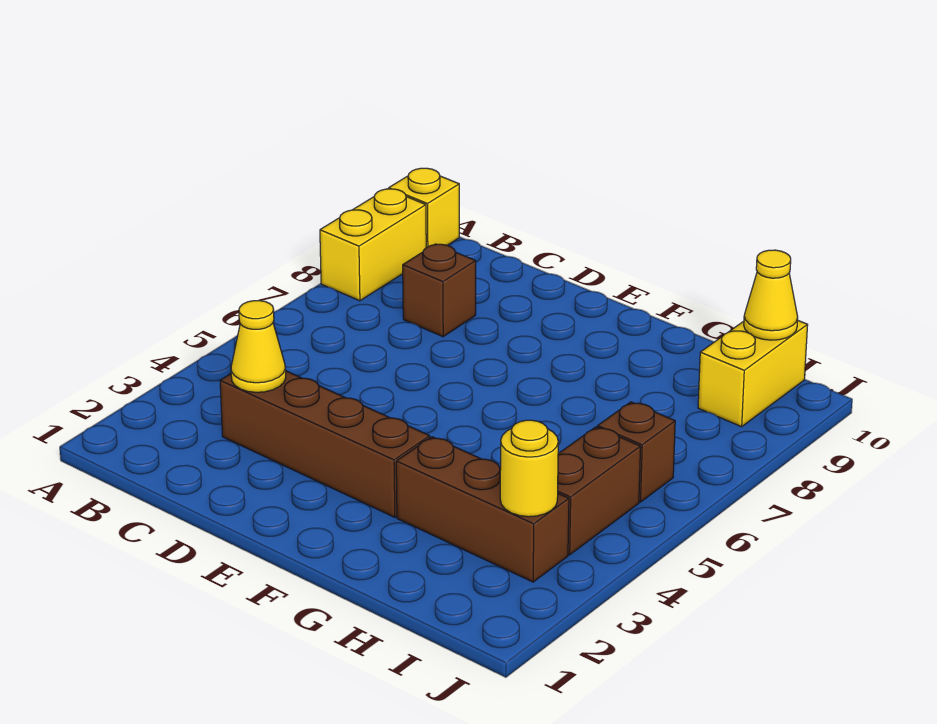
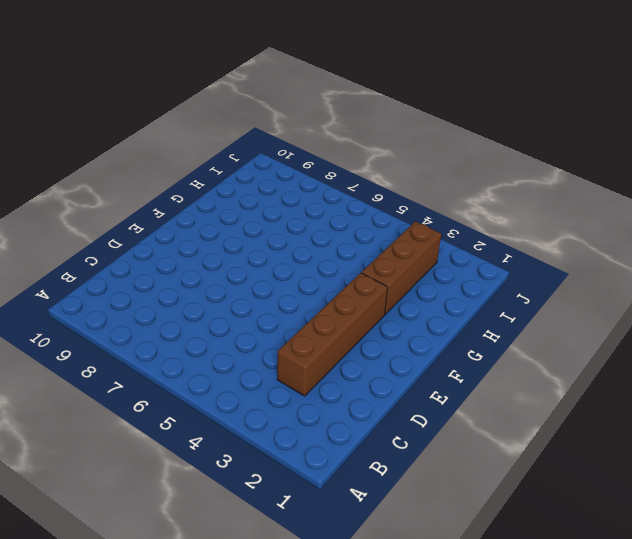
none -> yellow 1x2 brick [320,189,426,301]
none -> yellow 1x1 brick [389,168,459,247]

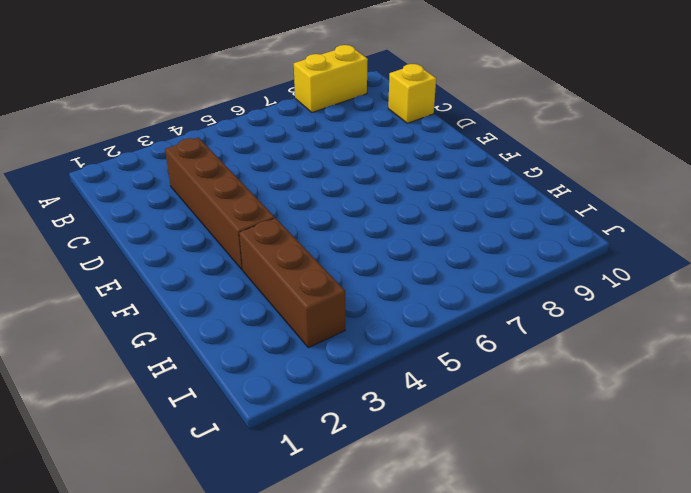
yellow 1x1 brick [388,64,436,123] -> yellow 1x1 brick moved to [389,168,459,247]
none -> brown 1x1 brick [403,244,476,337]
none -> brown 1x2 brick [558,427,641,555]

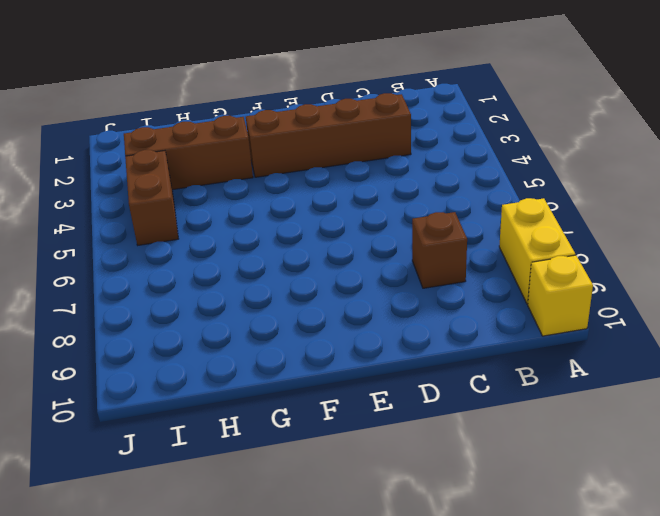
none -> brown 1x1 brick [598,402,675,502]
none -> yellow 1x2 brick [698,321,808,427]

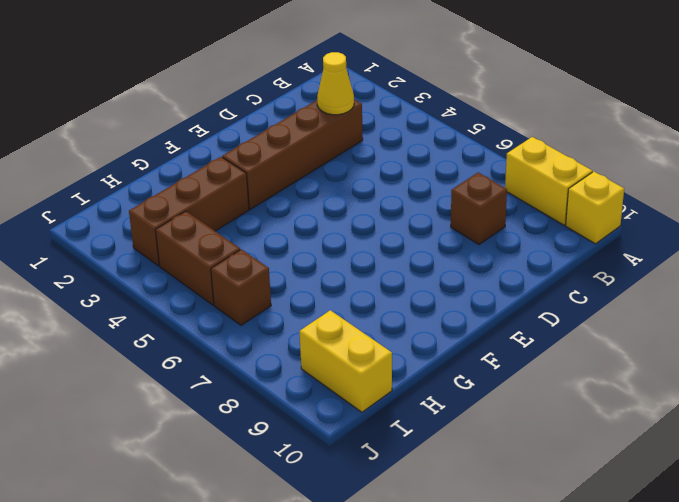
none -> yellow 1x1 round brick [500,420,558,517]
none -> yellow 1x1 cone [744,250,798,340]

